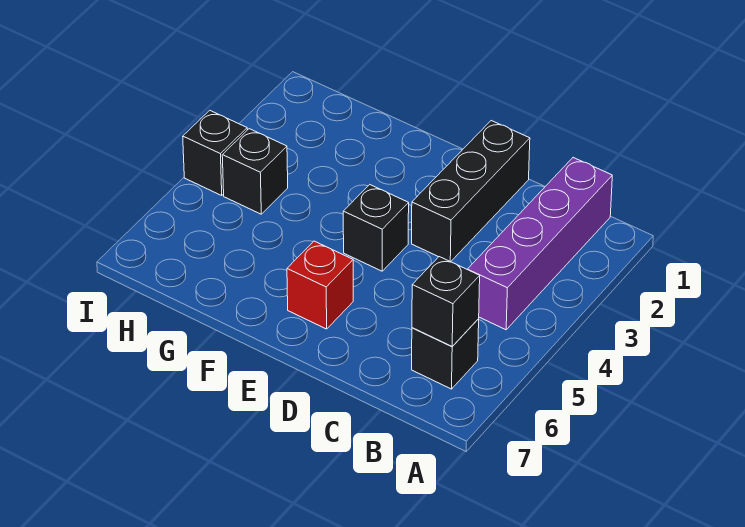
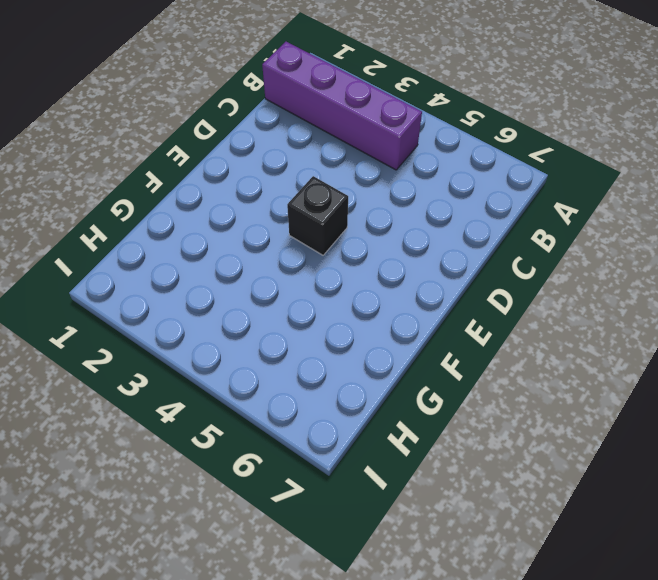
none -> black 1x1 brick [412,319,479,389]
none -> black 1x3 brick [412,121,530,262]

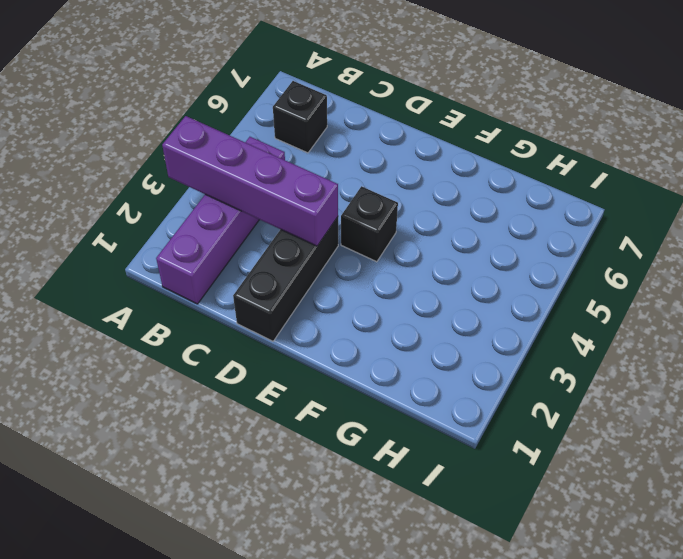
purple 1x4 brick [162,116,338,246] -> none
none -> red 1x1 brick [287,241,353,329]
none -> black 1x1 brick [222,129,288,214]

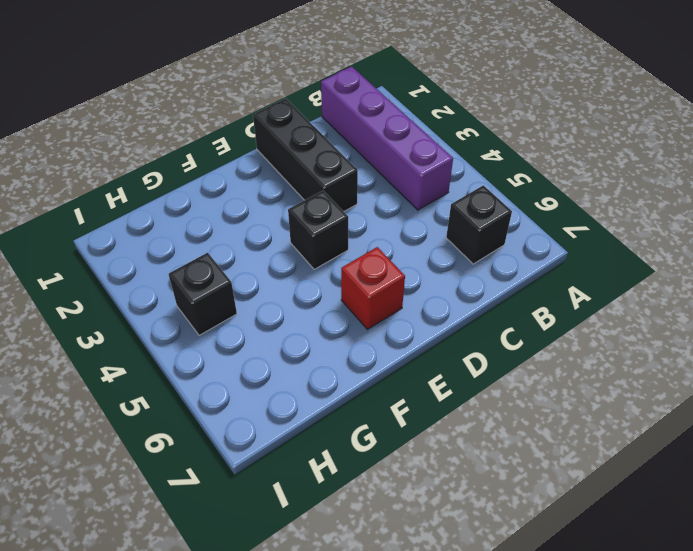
none -> black 1x1 brick [183,110,247,195]
none -> black 1x1 brick [412,257,480,346]

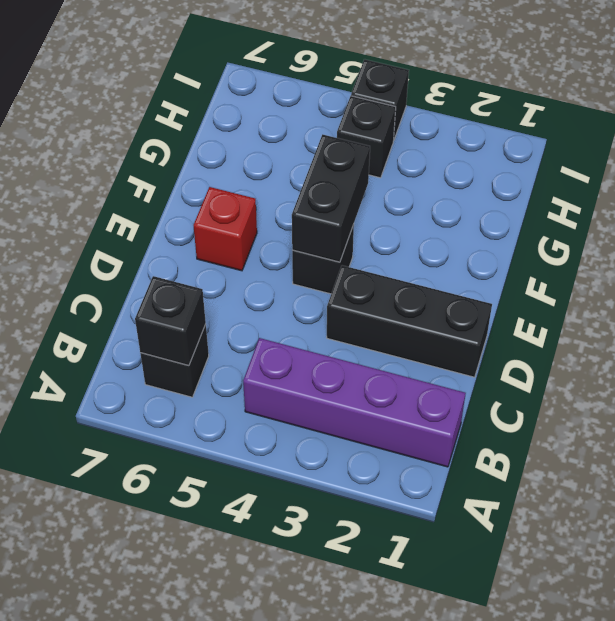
black 1x2 brick [292,134,370,262] -> none

